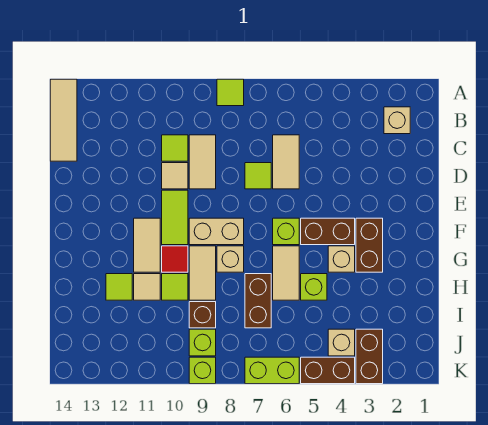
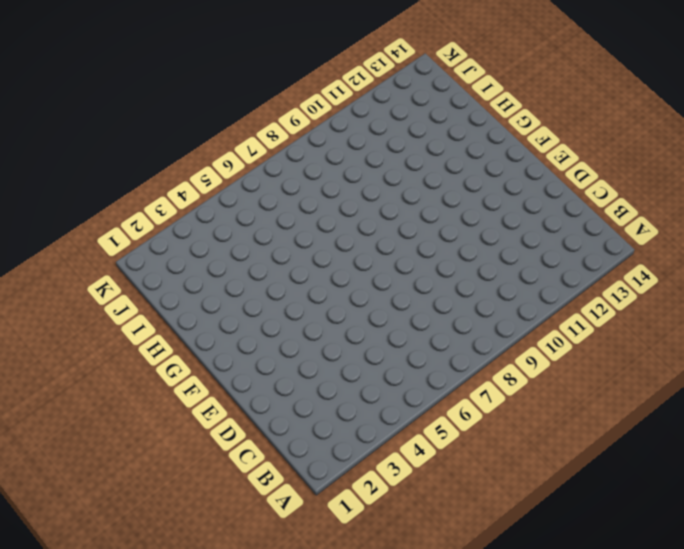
none -> lime 1x1 tile [217,79,244,106]
none -> tan 1x3 tile [50,79,77,161]
none -> tan 1x1 brick [384,107,410,134]
none -> tan 1x2 tile [273,135,299,189]

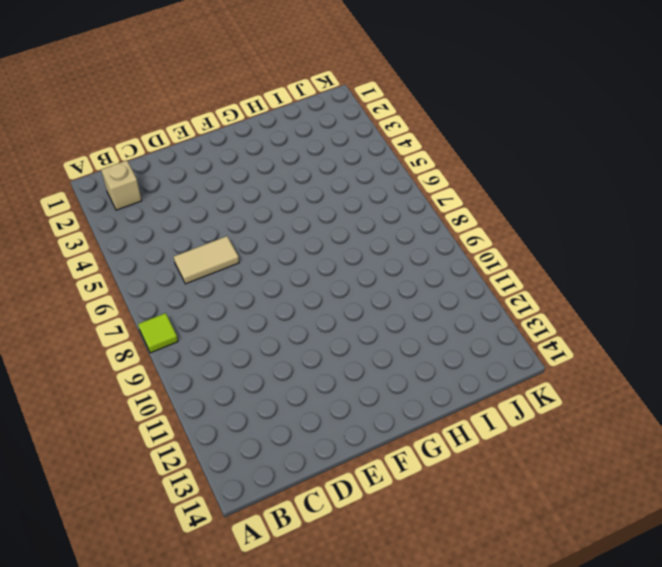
none -> tan 1x3 tile [50,79,77,161]
none -> tan 1x2 tile [189,135,216,189]
none -> lime 1x1 tile [162,135,188,161]
none -> lime 1x1 tile [245,163,271,189]

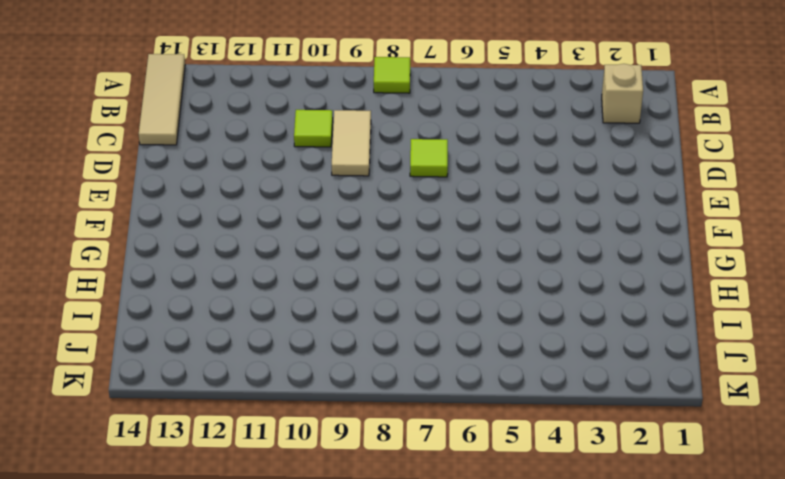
none -> tan 1x2 tile [273,135,299,189]
none -> tan 1x1 tile [162,163,188,189]
none -> lime 1x2 tile [162,190,188,245]
none -> brown 1x2 brick [356,218,383,272]

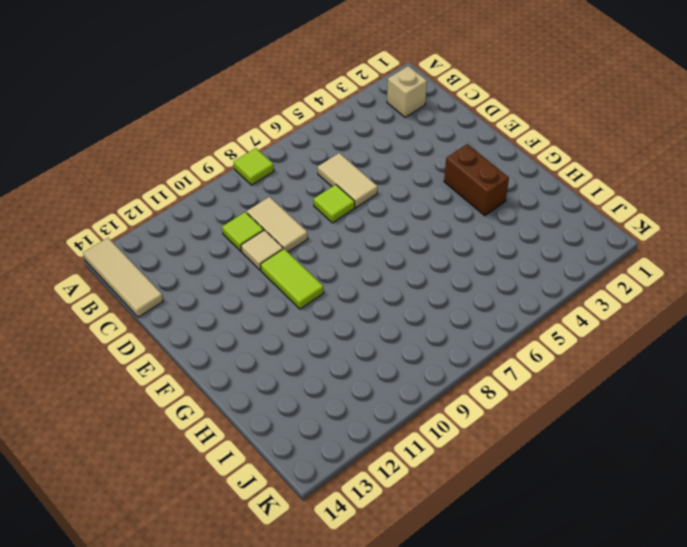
none -> brown 1x2 brick [301,218,355,245]
none -> lime 1x1 brick [273,218,299,245]
none -> tan 1x2 brick [189,218,244,245]
none -> tan 1x2 tile [134,218,160,272]

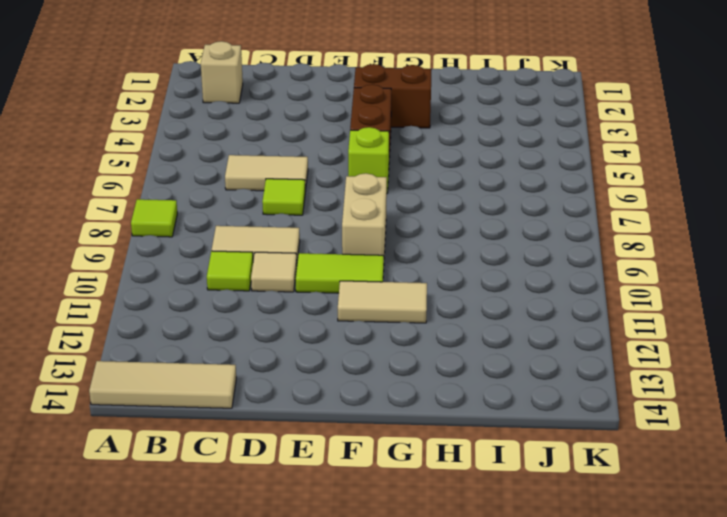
none -> tan 1x1 brick [328,246,355,272]
none -> tan 1x2 tile [273,246,299,300]
none -> tan 1x1 brick [217,246,244,272]
none -> tan 1x2 tile [189,246,216,300]

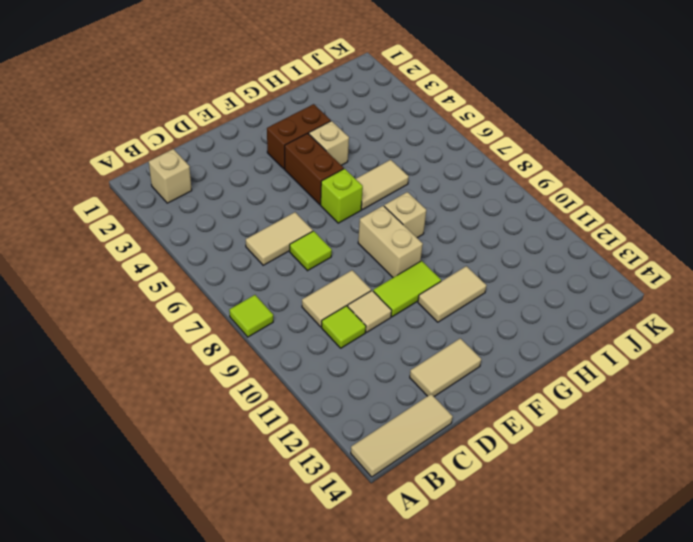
tan 1x2 tile [410,338,481,396] -> tan 1x2 tile moved to [189,246,216,300]
none -> red 1x1 tile [162,246,188,272]
none -> lime 1x1 brick [301,274,327,300]
none -> brown 1x2 brick [245,274,271,328]
none -> lime 1x1 tile [162,274,188,300]

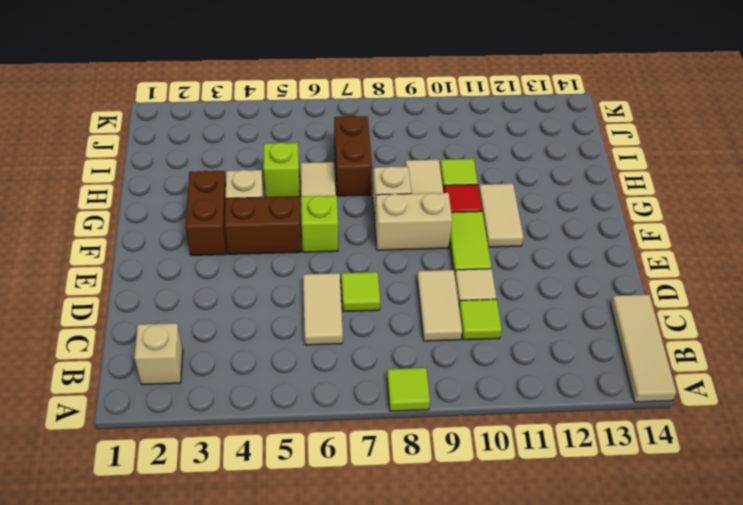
none -> tan 1x1 tile [134,274,160,300]
none -> lime 1x1 tile [106,274,132,300]
none -> brown 1x1 brick [189,302,216,328]
none -> brown 1x2 brick [356,329,383,384]

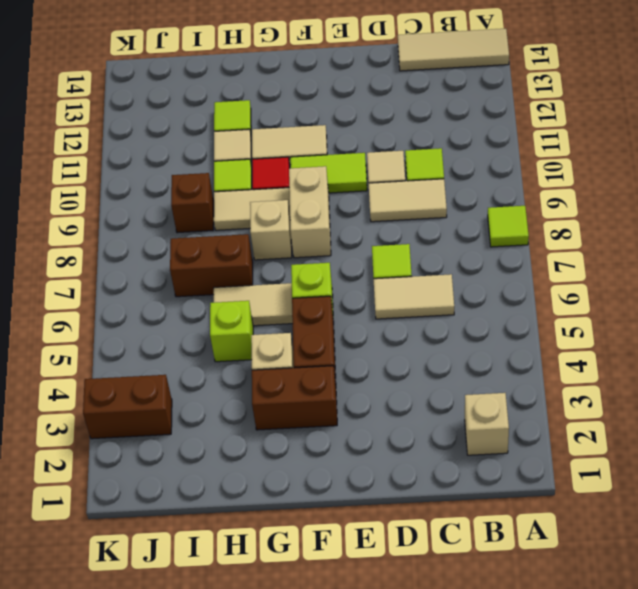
none -> tan 1x1 brick [328,329,355,356]
none -> lime 1x1 brick [189,329,216,356]
none -> brown 1x2 brick [301,357,355,384]
none -> lime 1x2 brick [245,357,299,384]

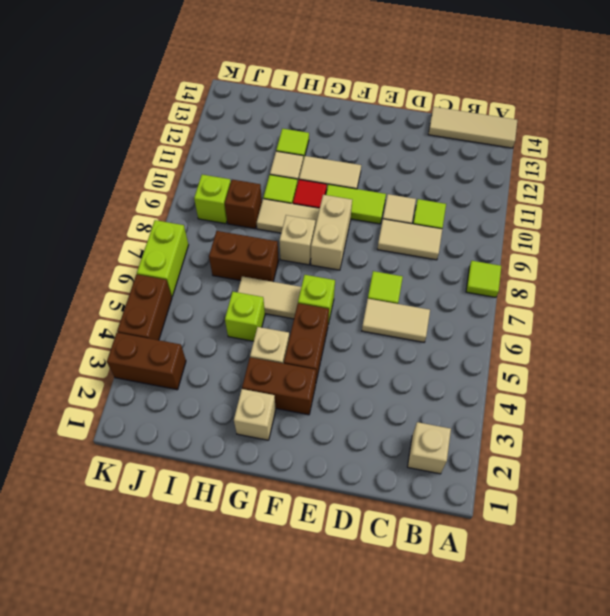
tan 1x1 brick [234,389,276,440] -> tan 1x1 brick moved to [328,329,355,356]
none -> lime 1x1 brick [189,357,216,384]

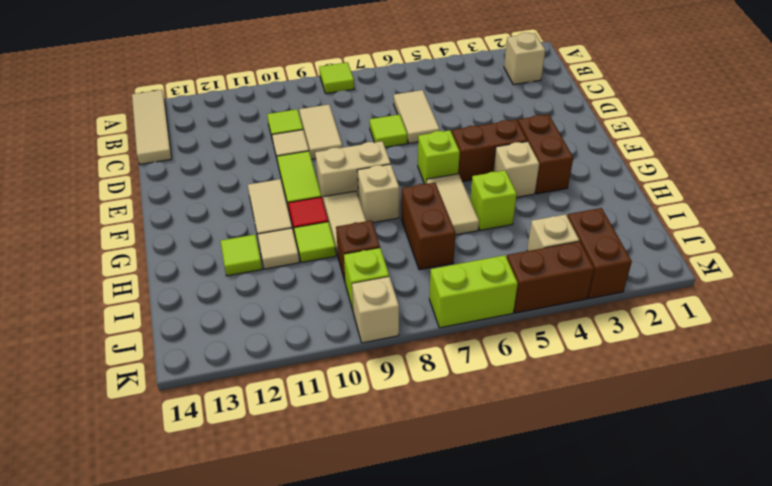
tan 1x1 brick [352,277,399,343] -> lime 1x1 brick [189,357,216,384]

